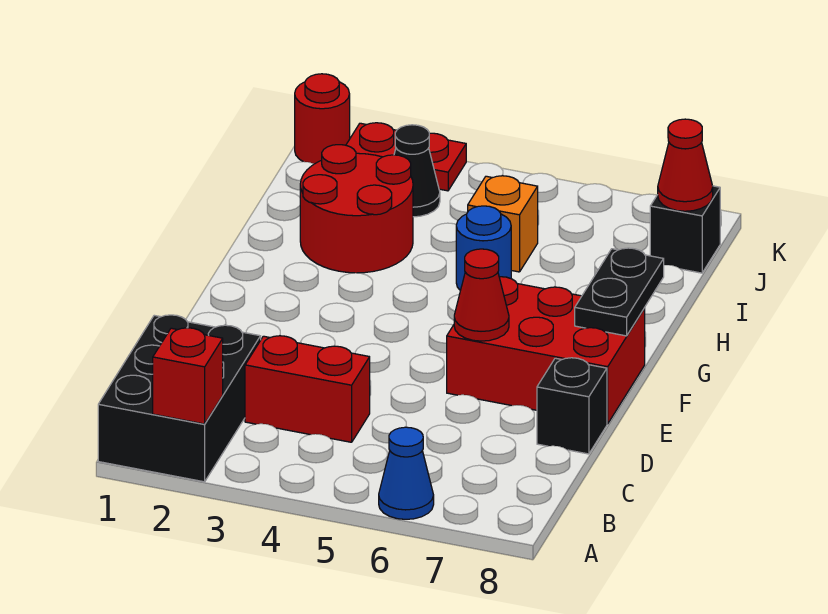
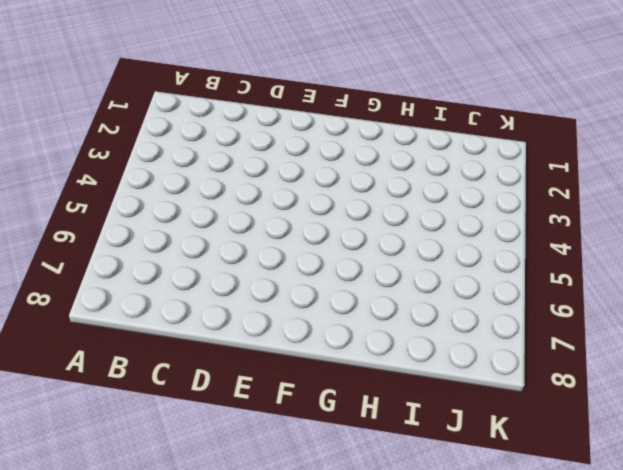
none -> black 2x3 brick [98,315,261,482]
none -> blue 1x1 cone [379,427,434,519]
none -> red 1x2 brick [245,336,370,442]

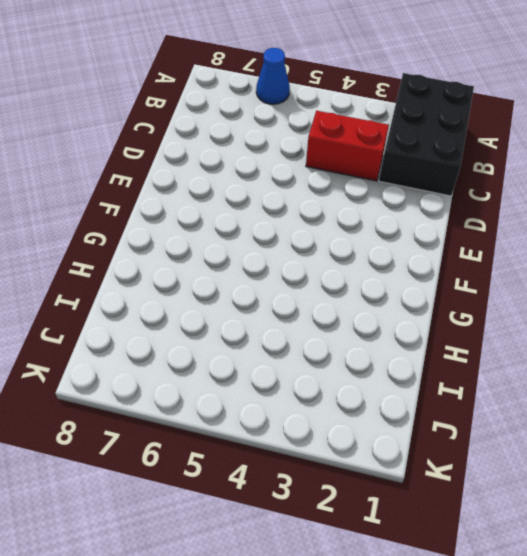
none -> black 1x1 brick [537,358,607,454]
none -> red 2x3 brick [447,277,645,424]
none -> red 2x2 round brick [300,145,413,273]

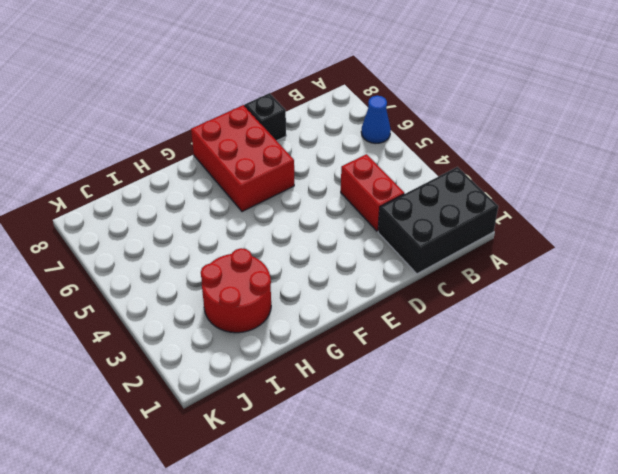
none -> blue 1x1 round brick [456,206,511,290]
none -> orange 1x1 brick [468,176,538,272]
none -> black 1x1 cone [394,125,440,217]

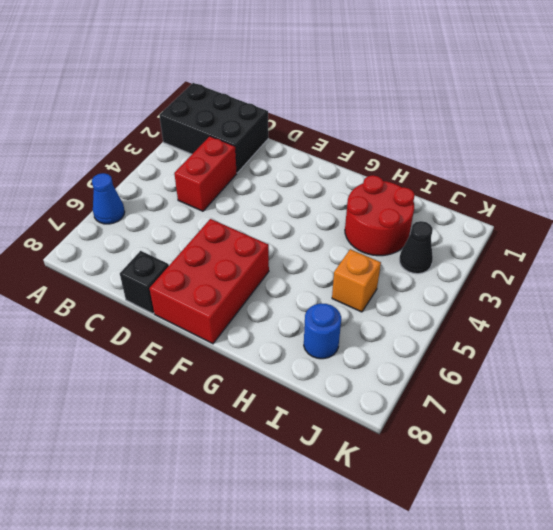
blue 1x1 round brick [304,303,341,359] -> blue 1x1 round brick moved to [456,206,511,290]
none -> black 1x1 brick [650,186,720,273]
none -> red 1x1 round brick [295,74,350,164]
none -> red 1x2 plate [346,123,466,191]

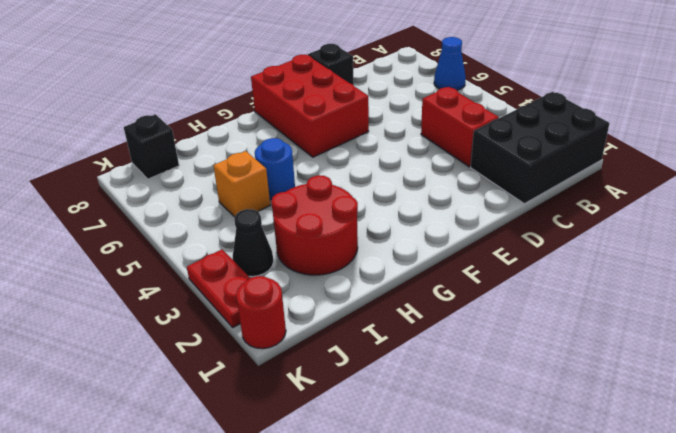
none -> red 1x1 brick [153,328,223,424]
none -> red 1x1 cone [454,249,509,341]
none -> black 1x2 plate [575,248,664,336]

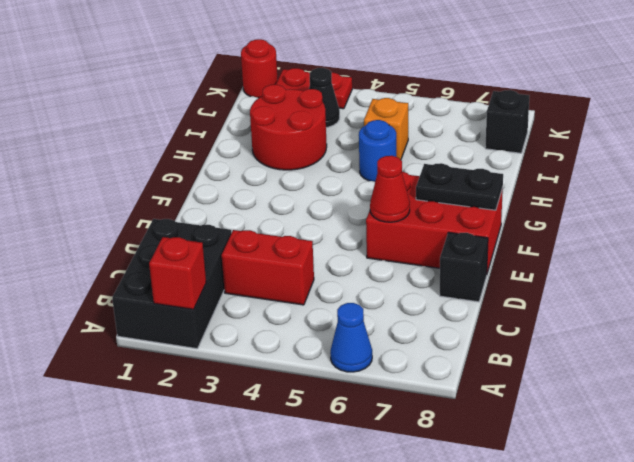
black 1x2 plate [416,163,503,210] -> black 1x2 plate turned to [575,248,664,336]
none -> red 1x1 cone [658,119,713,211]

